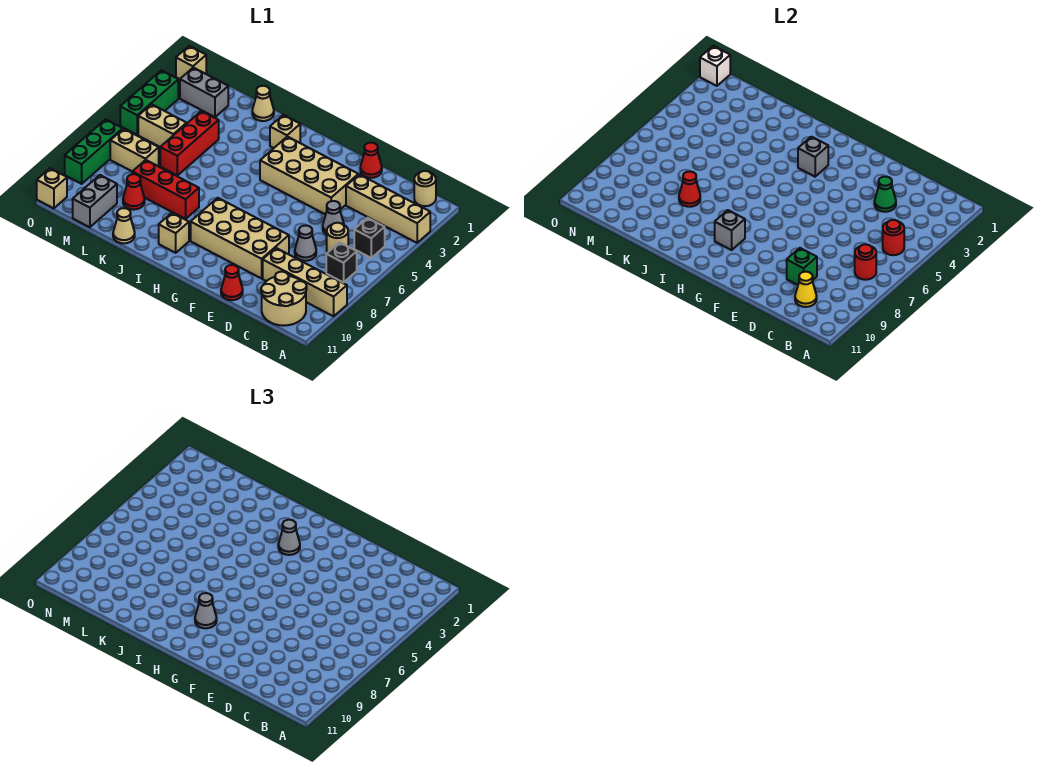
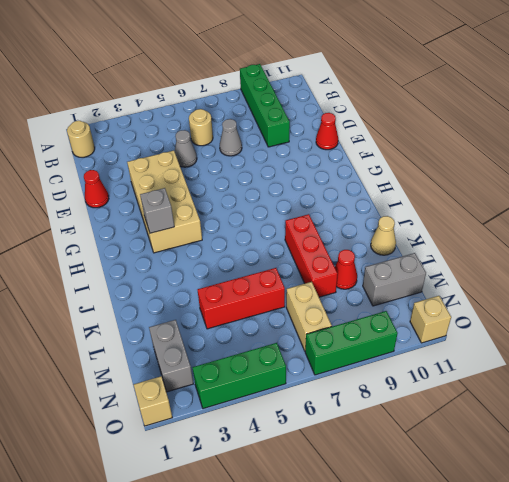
green 1x4 brick [240,64,290,147] -> tan 1x4 brick [263,248,347,316]
none -> tan 1x4 brick [346,174,430,243]
none -> black 1x1 brick [354,218,385,258]
none -> black 1x1 brick [326,242,357,282]
none -> tan 2x2 round brick [261,272,307,326]

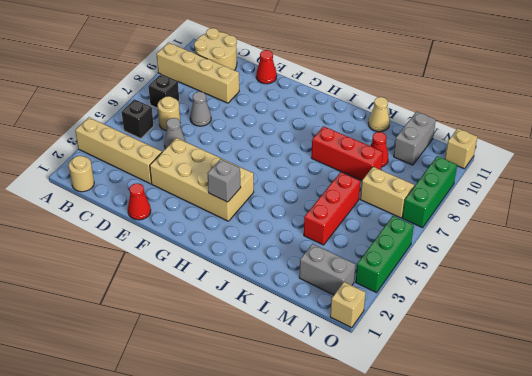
none -> tan 2x4 brick [191,198,289,278]
none -> tan 1x1 brick [270,115,300,148]
none -> tan 1x1 brick [159,213,189,253]
none -> tan 1x1 cone [252,86,274,121]

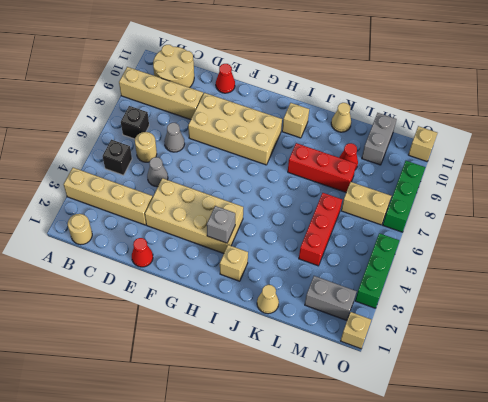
none -> tan 1x2 brick [138,104,187,147]
none -> red 1x1 round brick [883,220,904,255]
none -> red 1x1 round brick [855,244,876,280]
none -> yellow 1x1 cone [795,272,817,307]

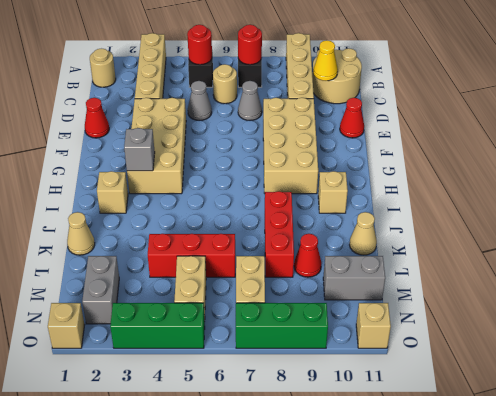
none -> green 1x1 cone [874,177,896,212]
none -> green 1x1 brick [787,248,817,285]
none -> grey 1x1 brick [715,210,745,250]
none -> red 1x1 cone [679,171,700,207]

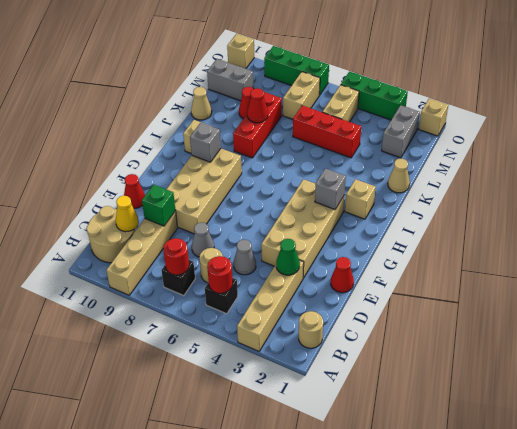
none -> white 1x1 brick [700,46,730,86]
none -> grey 1x1 cone [278,520,300,555]
none -> grey 1x1 cone [195,593,217,628]

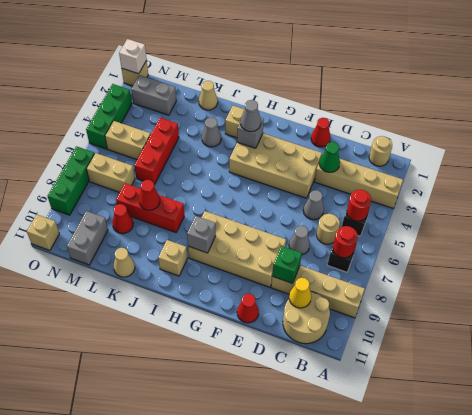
grey 1x1 cone [202,117,221,147] -> grey 1x1 cone moved to [195,593,217,628]

